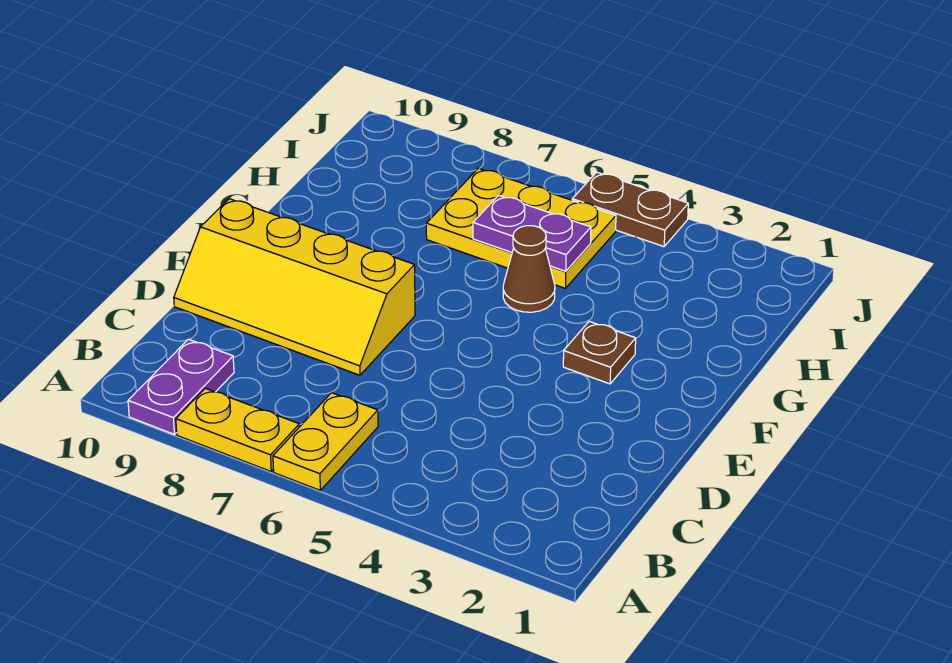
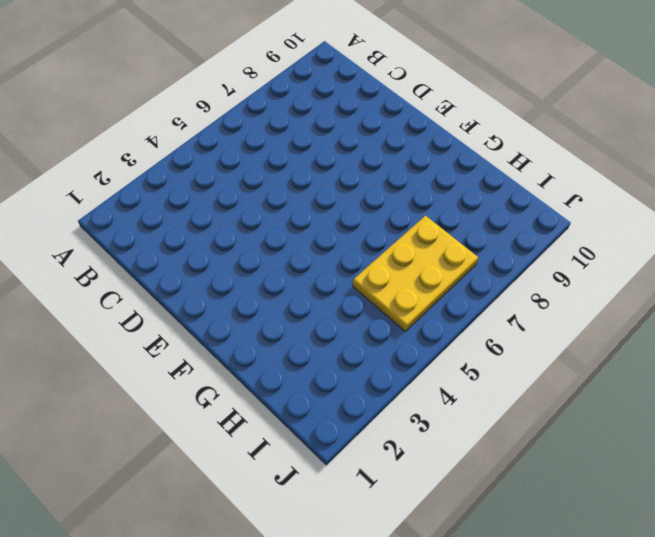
none -> yellow 1x2 plate [273,393,378,490]
none -> yellow 1x2 plate [176,388,299,471]

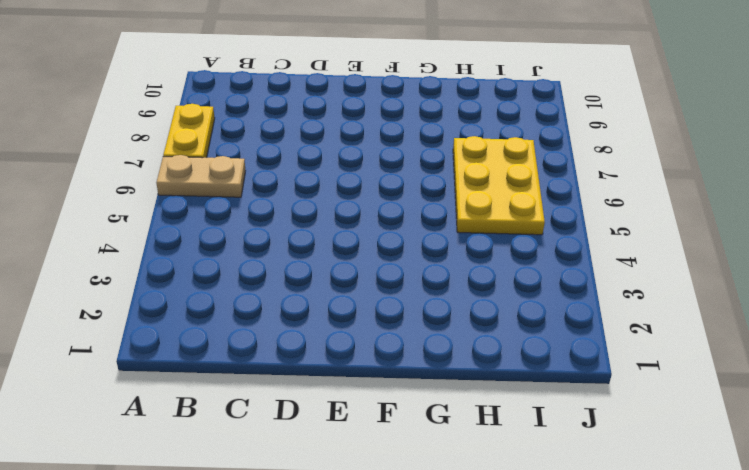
tan 1x2 plate [156,155,245,197] -> yellow 1x2 plate [273,393,378,490]
none -> purple 1x2 plate [128,339,234,434]
none -> yellow 2x4 slope [174,199,415,375]

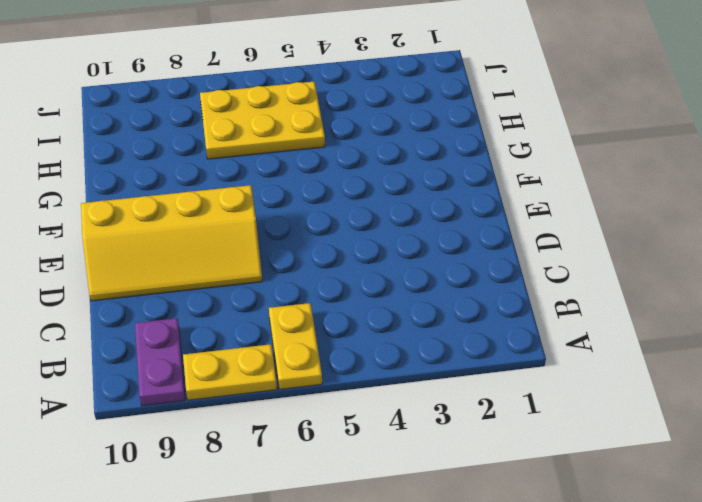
none -> brown 1x1 plate [563,321,636,384]
none -> brown 1x1 cone [503,226,555,312]

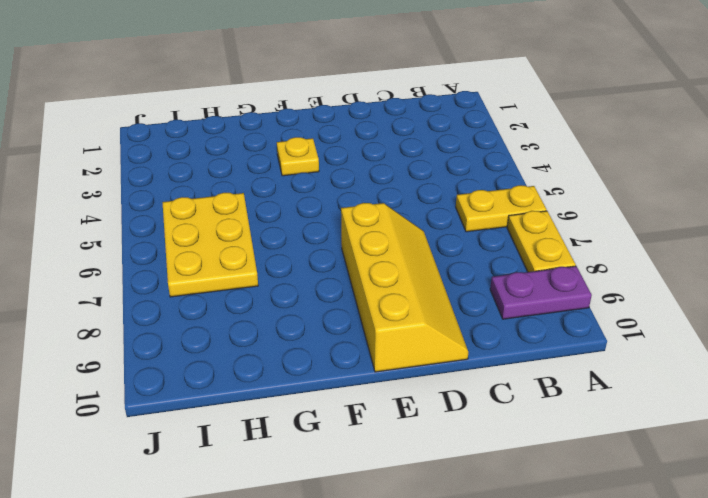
yellow 1x1 plate [277,137,319,176] -> brown 1x1 plate [563,321,636,384]
none -> brown 1x1 cone [503,226,555,312]
none -> brown 1x2 plate [572,172,688,247]

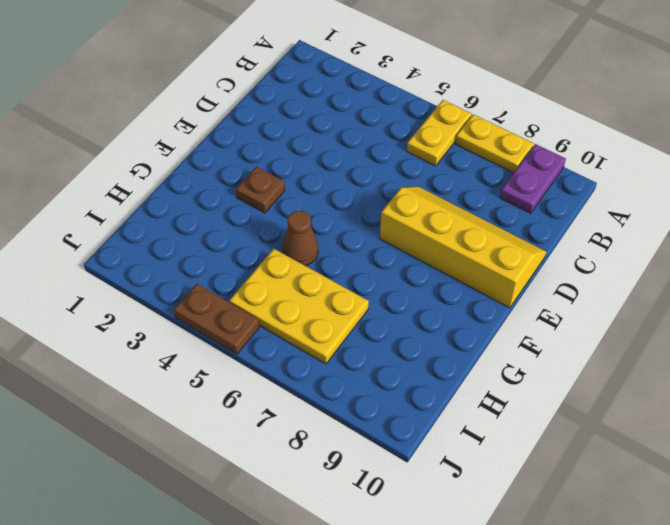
none -> purple 1x2 plate [473,195,591,271]

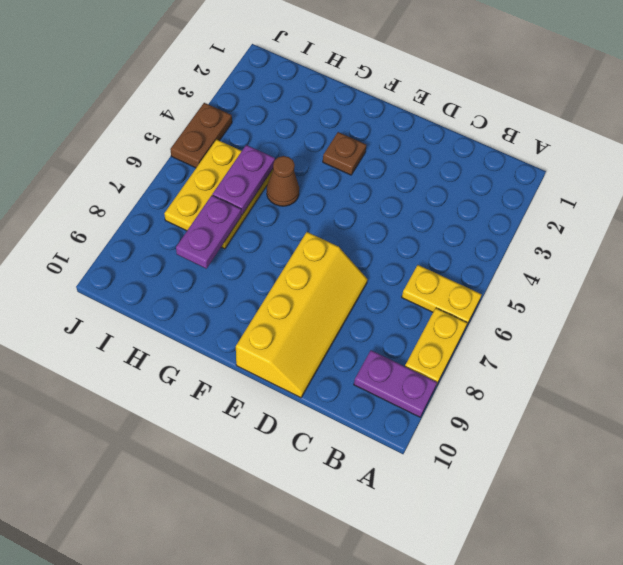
purple 1x2 plate [176,195,241,269] -> none

